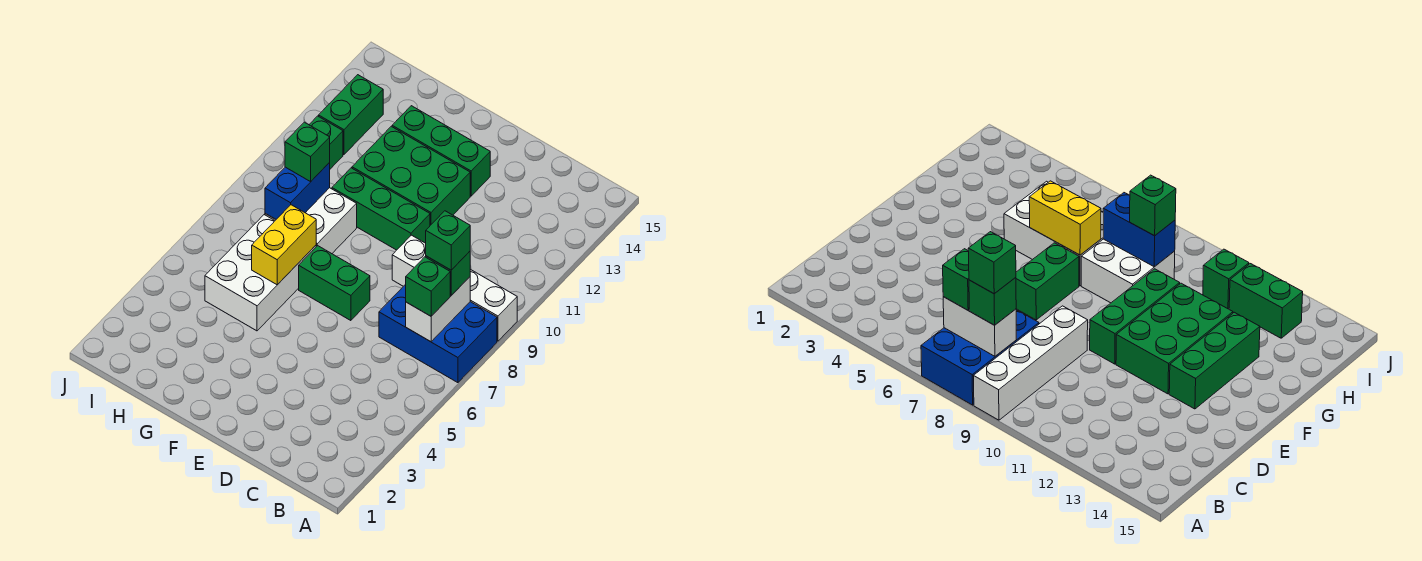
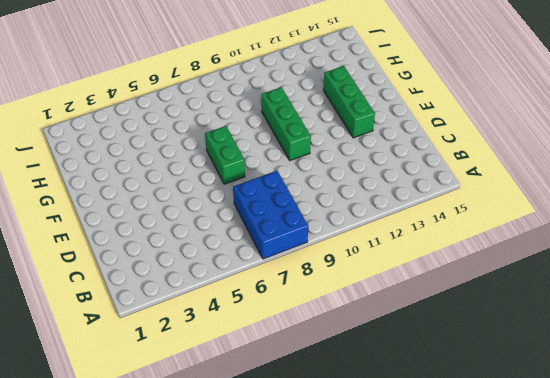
none -> white 1x4 brick [392,235,517,341]
none -> green 2x3 brick [352,126,470,225]
none -> white 2x3 brick [205,215,316,331]

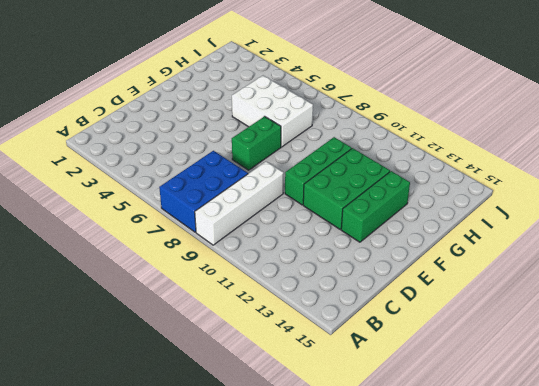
none -> white 2x2 brick [265,188,357,254]
none -> green 1x1 brick [309,116,343,169]
none -> green 1x2 brick [319,75,383,155]

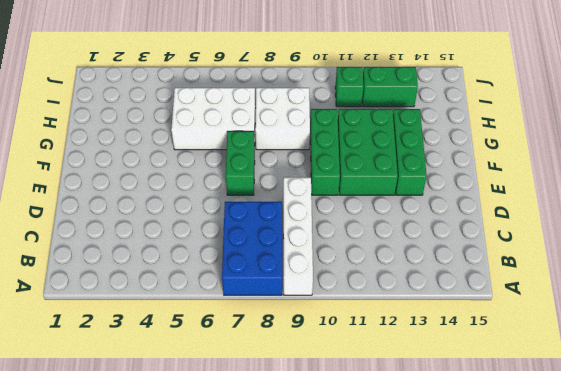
none -> white 1x2 brick [406,277,470,342]
none -> yellow 1x2 brick [252,205,316,285]
none -> blue 1x2 brick [265,163,330,219]

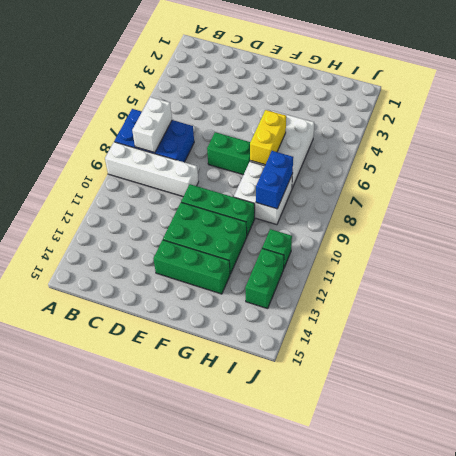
none -> green 1x1 brick [406,257,450,316]
none -> green 1x1 brick [426,251,470,295]
none -> green 1x1 brick [285,122,330,182]

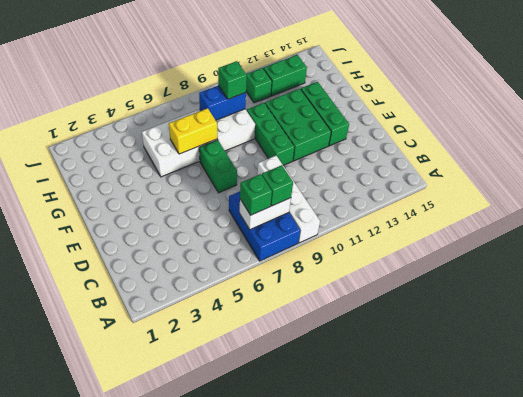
none -> green 1x1 brick [426,211,470,270]

